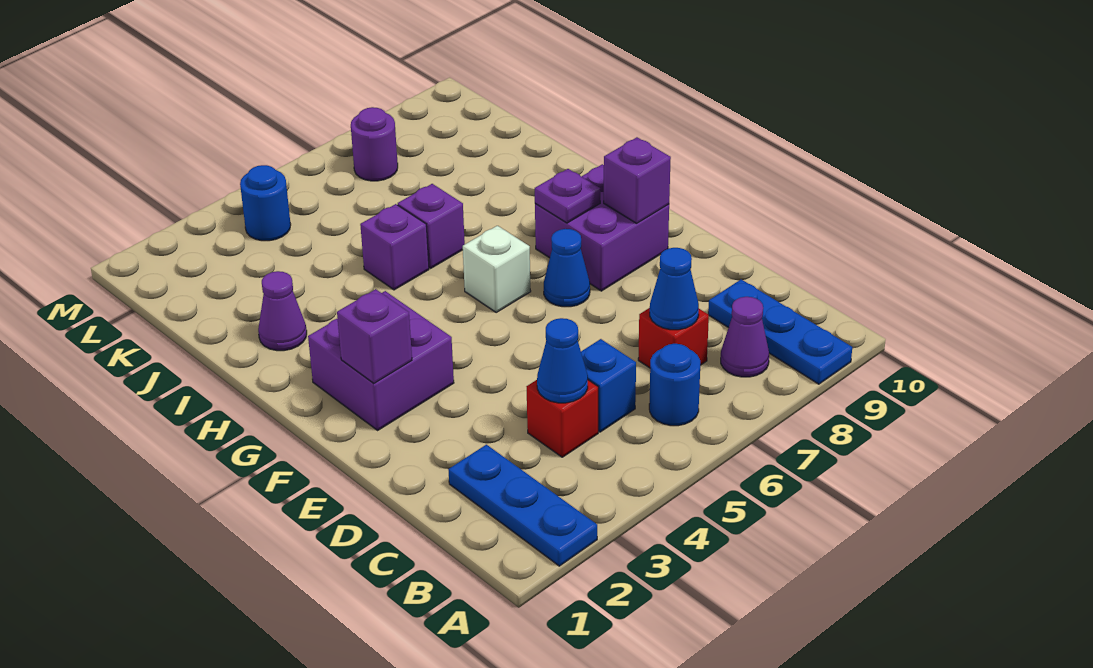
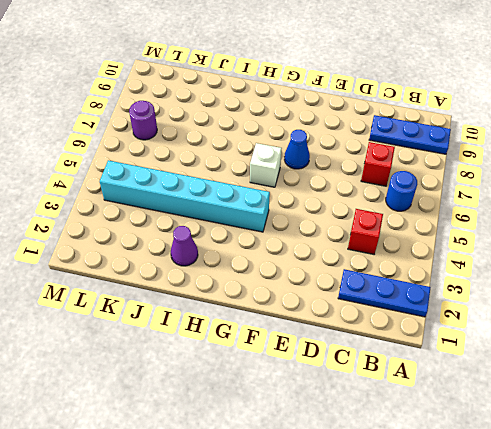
cyan 1x6 brick [100,160,270,232] -> blue 1x1 round brick [240,165,291,241]
none -> purple 1x1 cone [721,297,769,377]
none -> blue 1x1 brick [581,339,636,432]
none -> purple 2x2 brick [308,291,454,430]

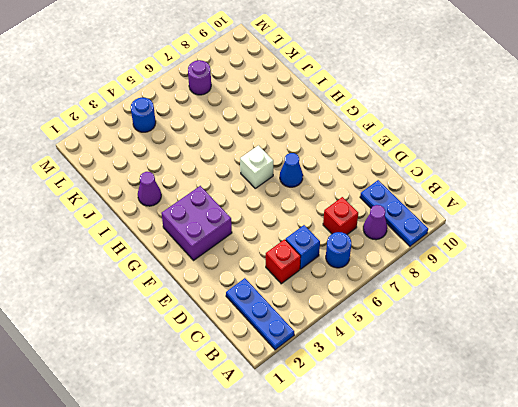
none -> purple 2x2 brick [535,164,669,291]
none -> purple 1x1 brick [360,204,429,290]
none -> purple 1x1 brick [398,184,465,268]

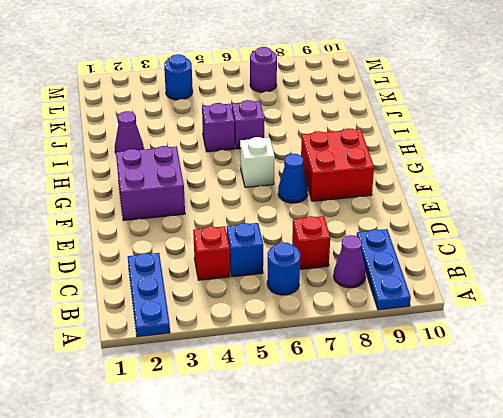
red 2x2 brick [301,128,374,201] -> purple 2x2 brick [535,164,669,291]
none -> blue 1x1 cone [537,318,588,403]
none -> blue 1x1 cone [650,248,699,330]
none -> purple 1x1 brick [337,289,412,383]

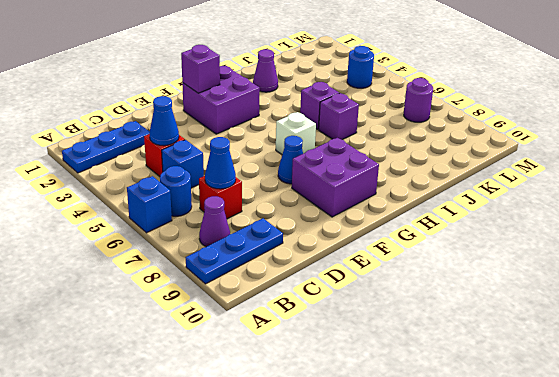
blue 1x1 brick [127,176,172,233] -> none
none -> purple 1x1 brick [604,137,671,223]
none -> purple 1x1 plate [535,169,600,223]

